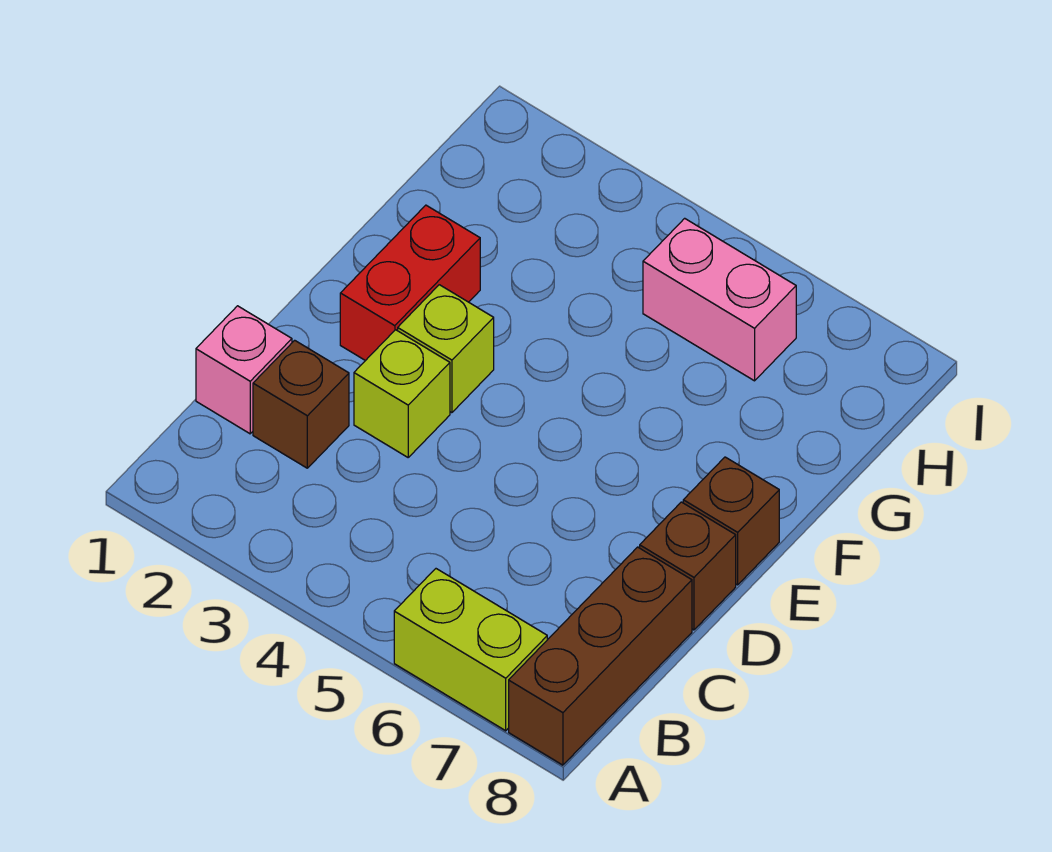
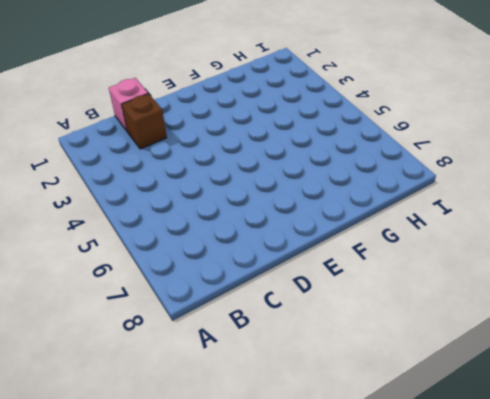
none -> lime 1x2 brick [394,569,547,731]
none -> brown 1x3 brick [509,547,692,765]

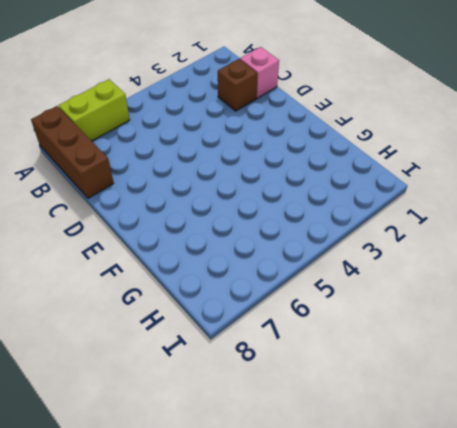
none -> lime 1x1 brick [354,330,450,457]
none -> brown 1x1 brick [640,502,736,630]

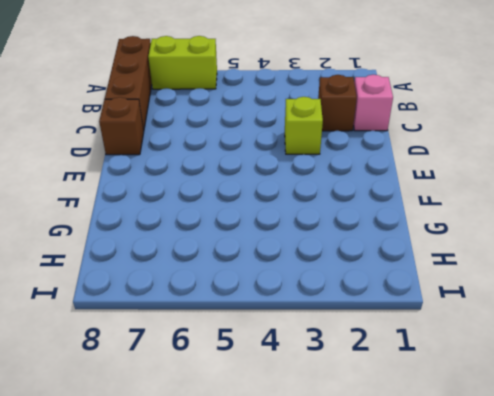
none -> red 1x2 brick [340,205,480,361]
none -> lime 1x1 brick [398,285,494,413]

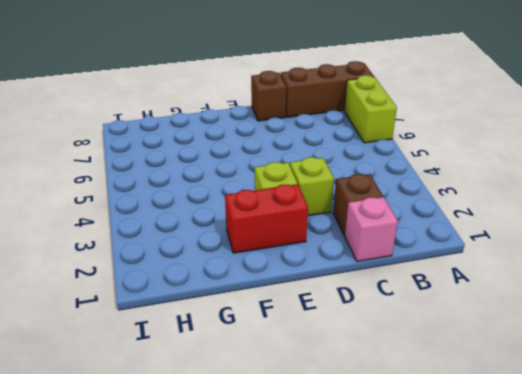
none -> brown 1x1 brick [683,457,779,585]
none -> pink 1x2 brick [643,218,796,381]

